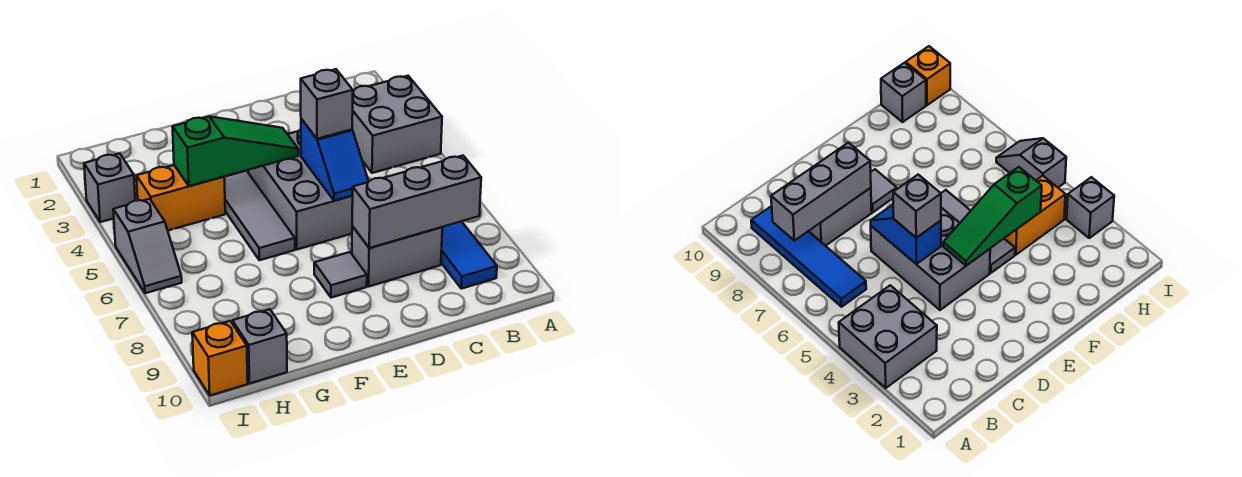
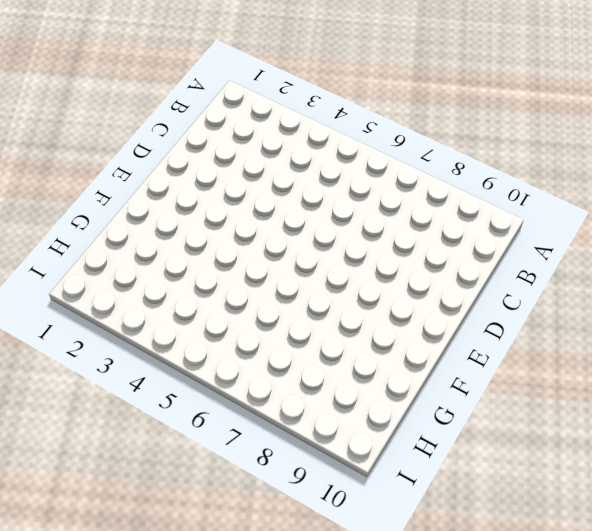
none -> grey 2x2 brick [352,76,442,173]
none -> blue 1x4 tile [441,221,497,289]
none -> grey 1x2 brick [352,226,442,286]

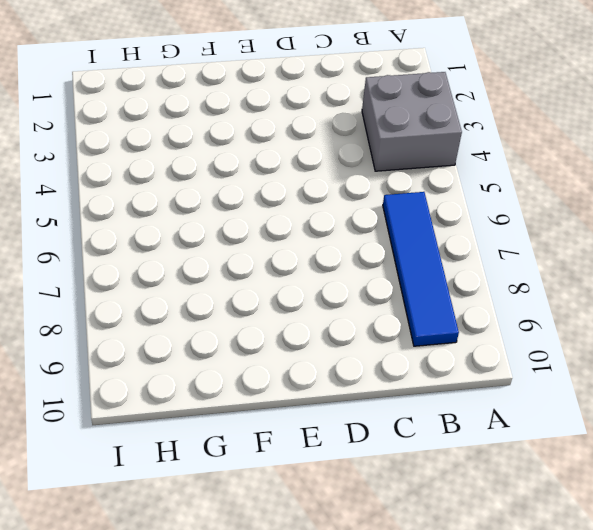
none -> grey 1x2 brick [352,226,442,286]
none -> grey 2x3 brick [249,129,353,249]
none -> grey 1x1 tile [314,252,367,298]

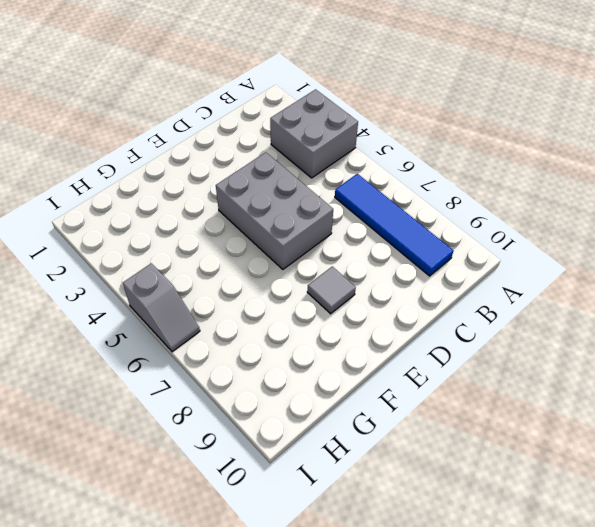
none -> grey 1x2 brick [352,226,442,286]
none -> grey 1x3 tile [224,171,295,260]
none -> orange 1x2 brick [137,165,225,230]

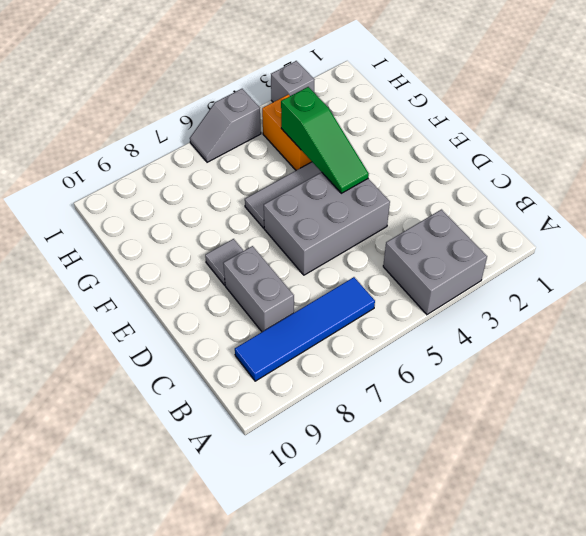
none -> grey 1x1 brick [232,309,287,383]
none -> orange 1x1 brick [192,321,248,395]
none -> grey 1x3 brick [352,156,481,248]

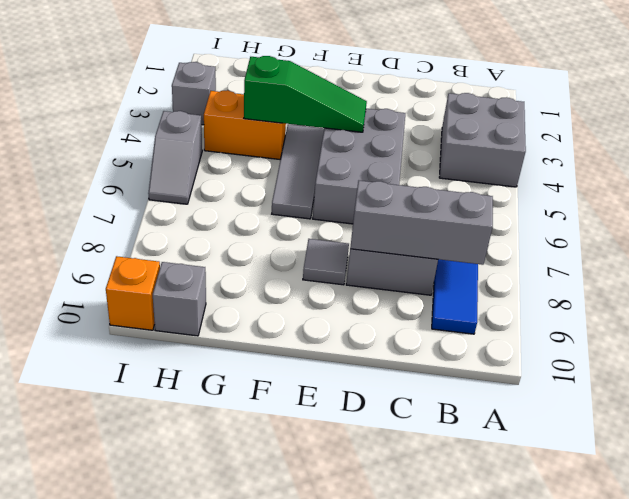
none -> blue 1x2 slope [301,119,369,201]
none -> grey 1x1 brick [301,69,353,139]

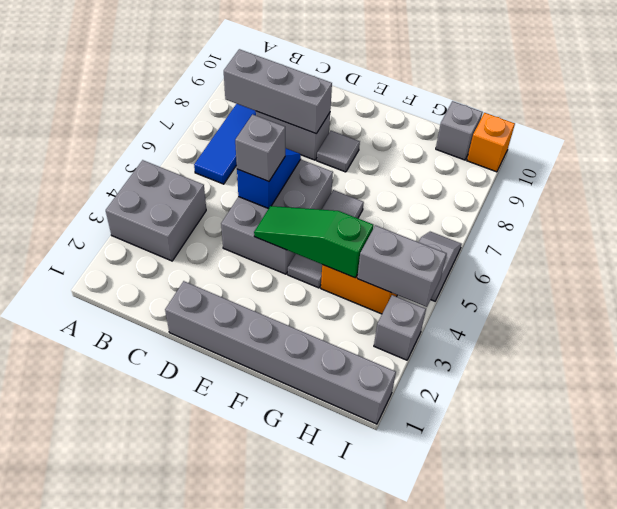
grey 1x6 brick [165,281,396,424] -> none
grey 1x2 brick [357,225,447,307] -> none

